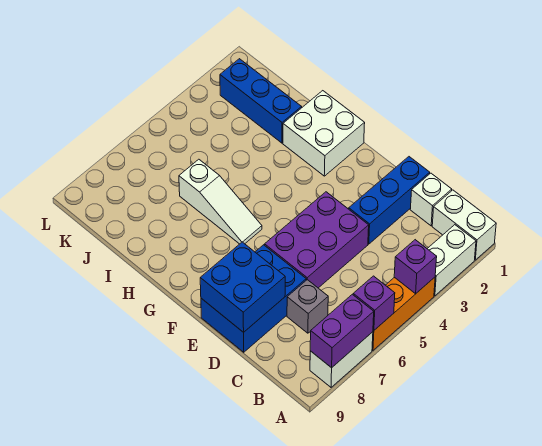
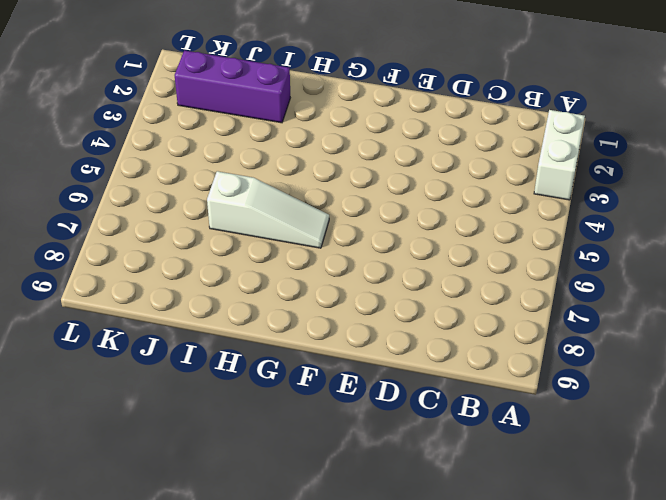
purple 1x3 brick [175,50,290,123] -> blue 1x3 brick [220,59,302,143]
none -> white 1x2 brick [432,190,496,260]
none -> orange 1x3 brick [372,277,435,350]
none -> white 1x2 brick [310,332,373,387]

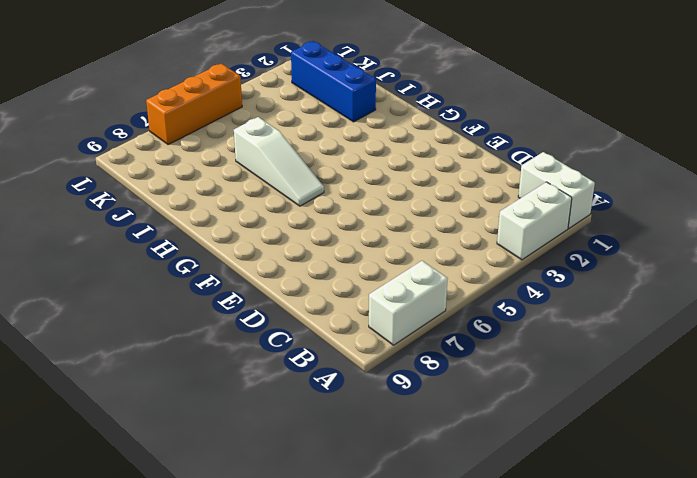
orange 1x3 brick [146,64,242,145] -> orange 1x3 brick moved to [372,277,435,350]
none -> white 1x1 brick [410,173,452,226]
none -> grey 1x1 brick [287,280,328,333]
none -> blue 1x3 brick [349,157,430,244]

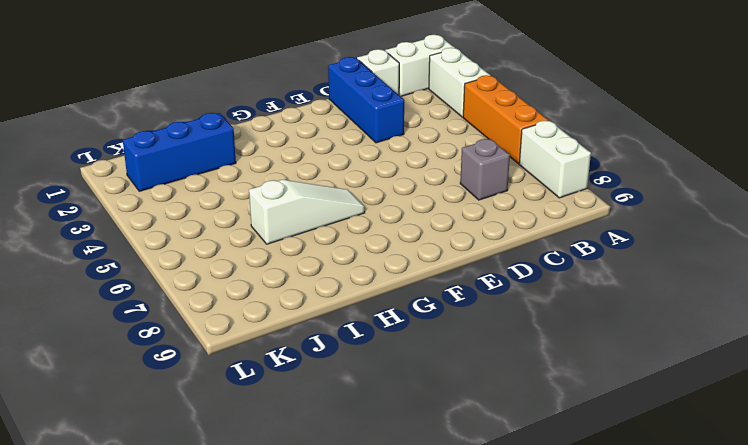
none -> purple 2x3 brick [265,192,369,288]
none -> blue 2x3 brick [201,245,306,352]
none -> white 2x2 brick [283,91,365,176]

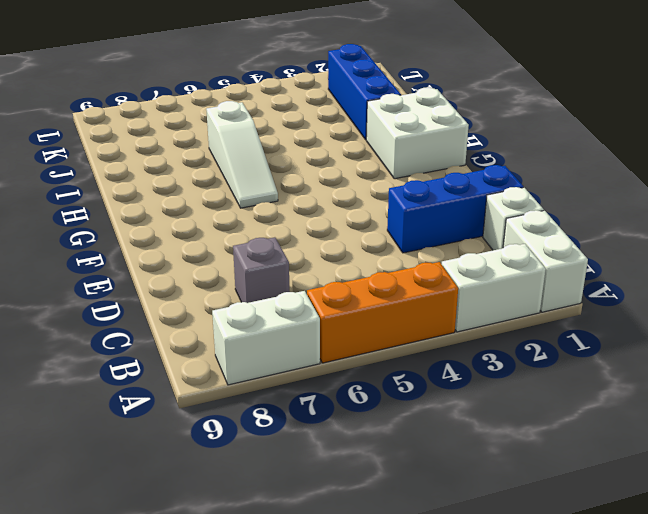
none -> purple 2x3 brick [265,192,369,288]
none -> blue 2x3 brick [201,245,306,352]
none -> purple 1x1 brick [394,240,437,294]

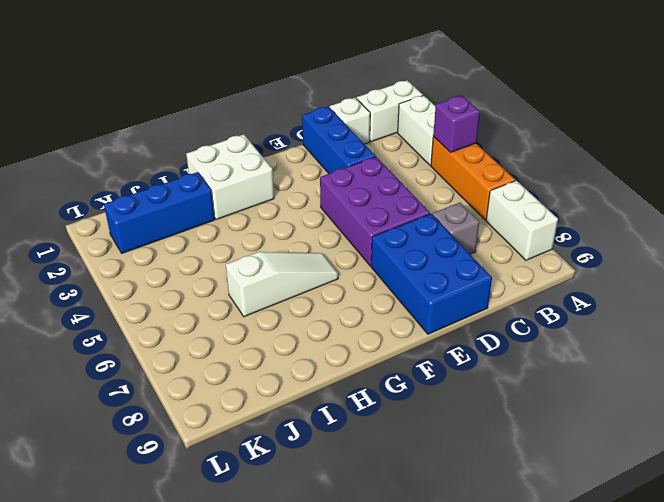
none -> purple 1x1 brick [353,276,395,330]
none -> purple 1x2 brick [310,294,374,368]
none -> blue 2x2 brick [200,242,285,332]

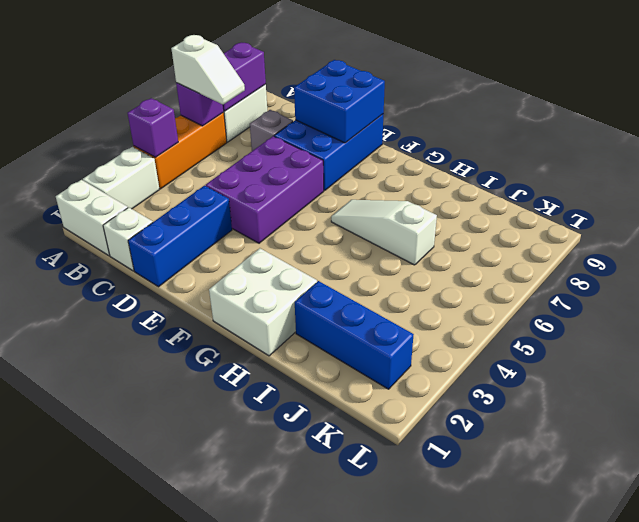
white 1x2 slope [171,35,245,105] -> none

